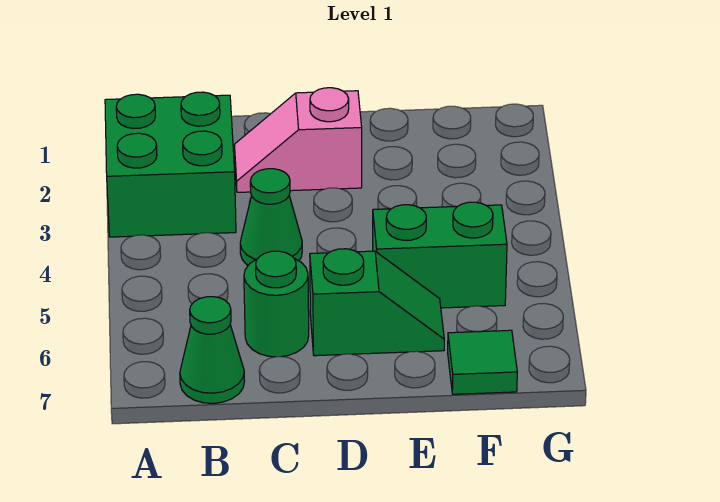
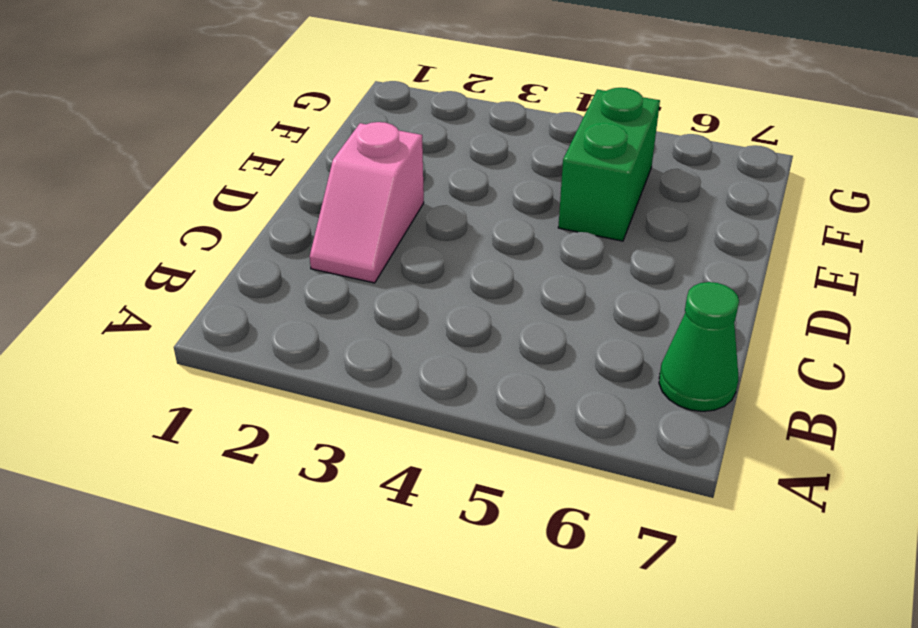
none -> green 2x2 brick [105,92,236,237]
none -> green 1x1 cone [240,169,302,265]

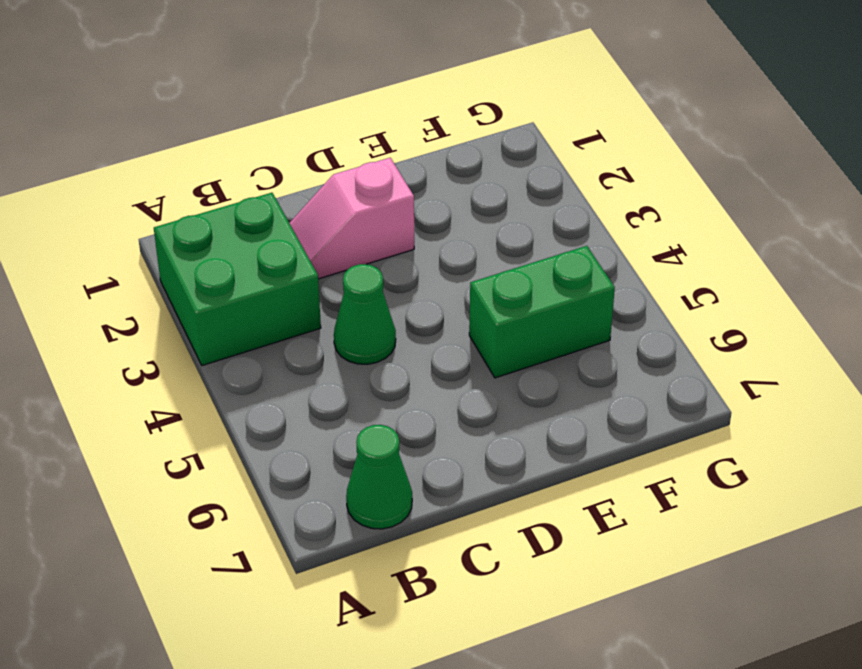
none -> green 1x1 round brick [244,251,309,357]
none -> green 1x2 slope [310,249,444,356]

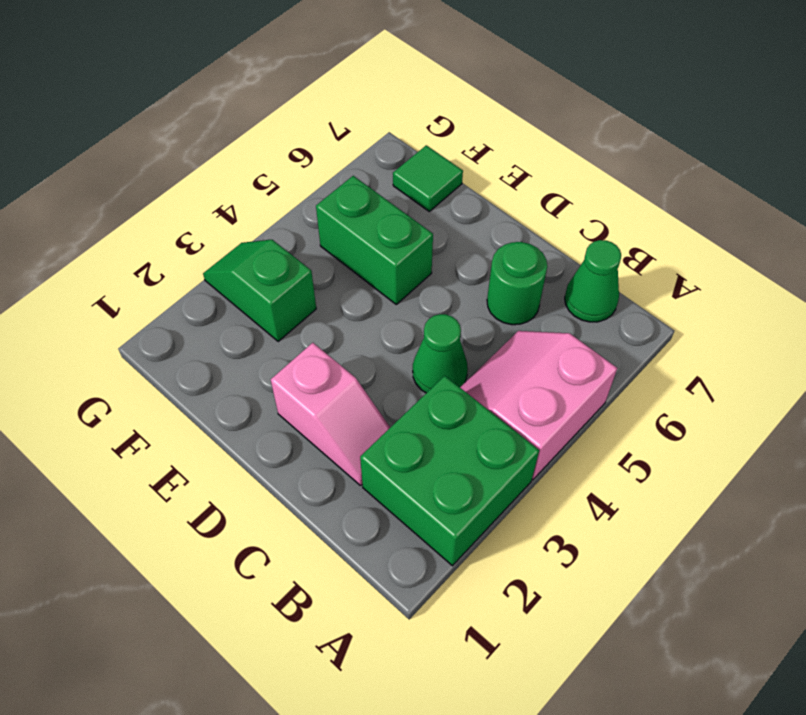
pink 2x2 slope [460,331,617,479] -> none
green 1x2 slope [203,240,316,342] -> green 1x2 slope moved to [310,249,444,356]

